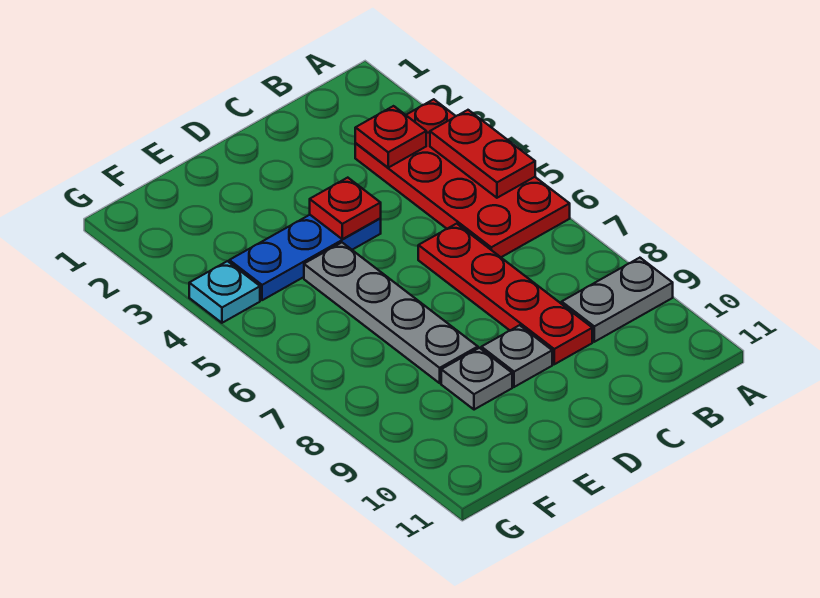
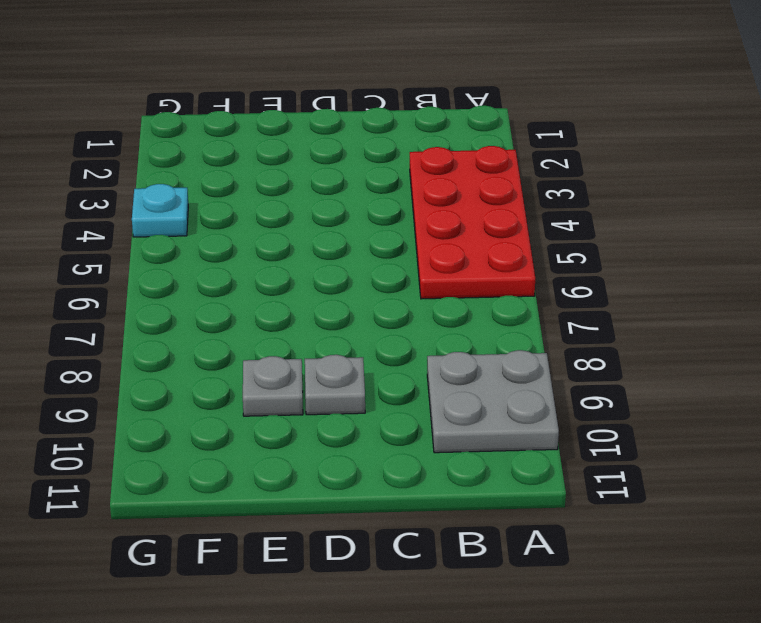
grey 2x2 plate [427,350,559,453] -> grey 1x2 plate [562,258,673,342]
none -> red 1x4 plate [418,224,592,364]
none -> blue 1x3 plate [229,215,381,300]

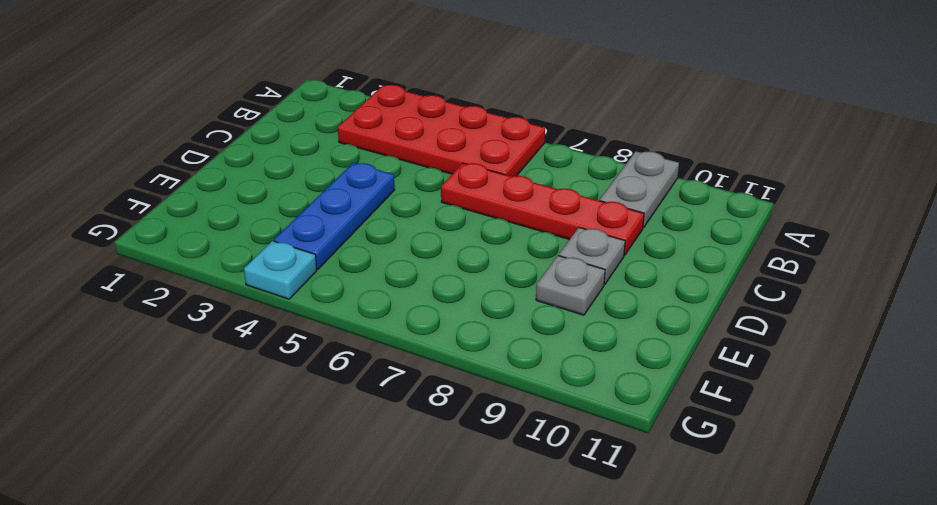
none -> grey 1x4 plate [304,243,478,383]
none -> red 1x2 plate [430,110,535,198]

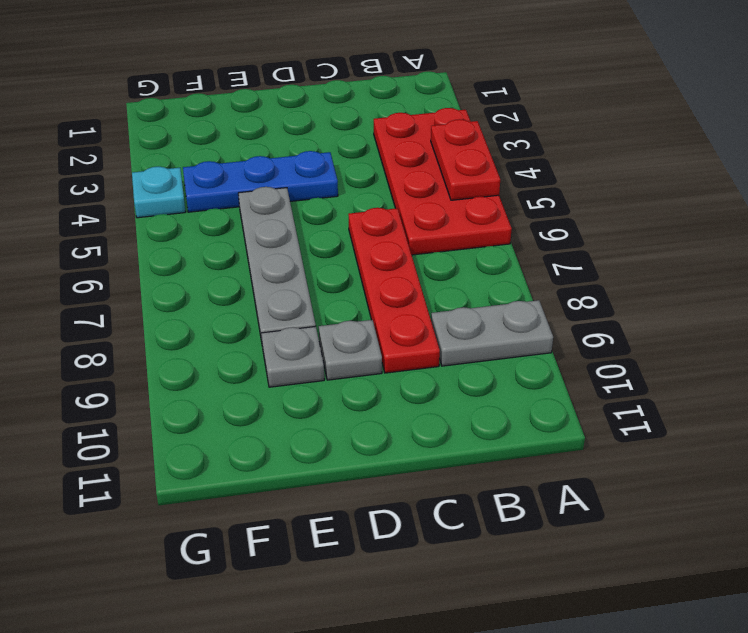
none -> red 1x1 plate [355,106,426,168]
none -> red 1x1 plate [310,178,381,239]

